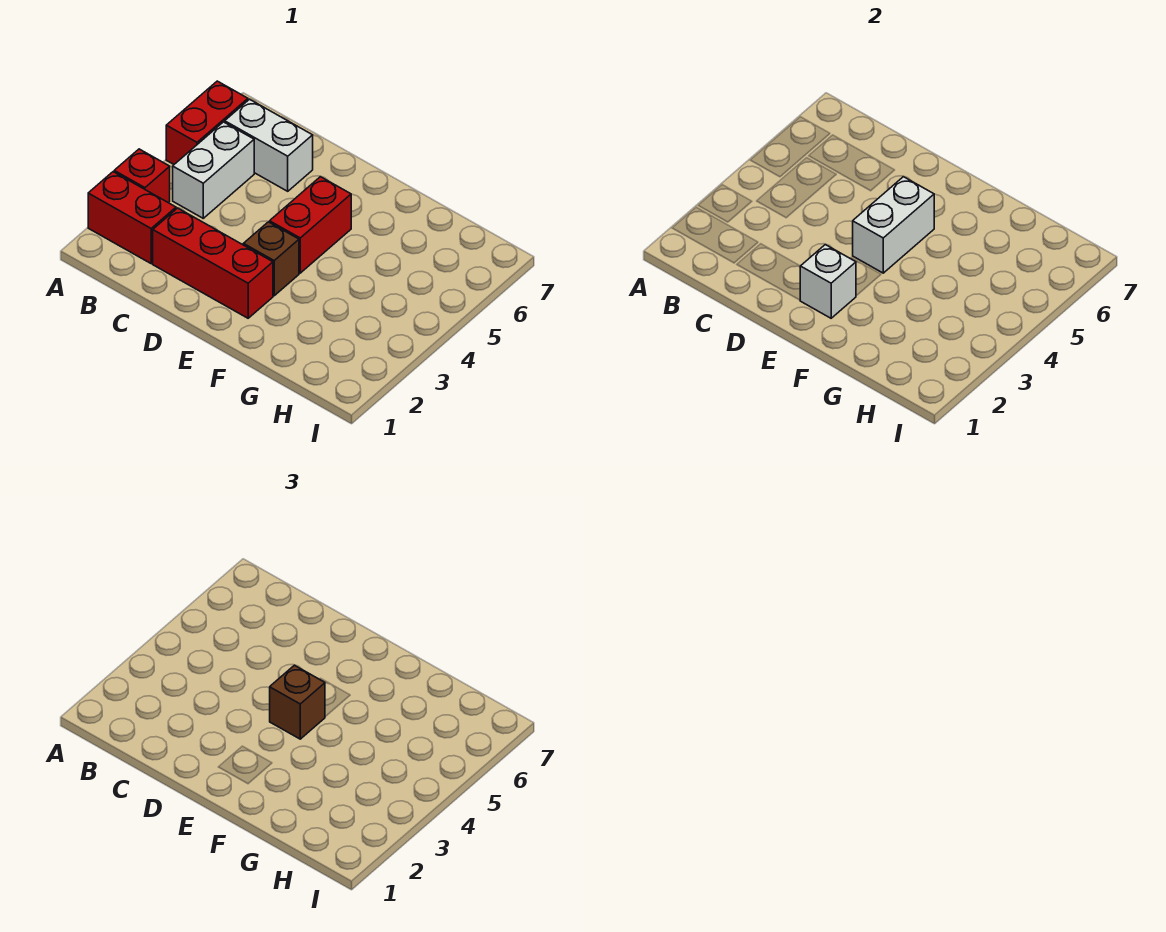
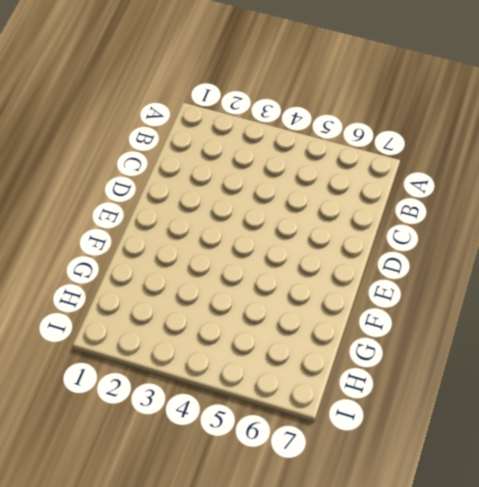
none -> red 1x2 brick [88,172,176,263]
none -> red 1x1 brick [114,149,170,203]

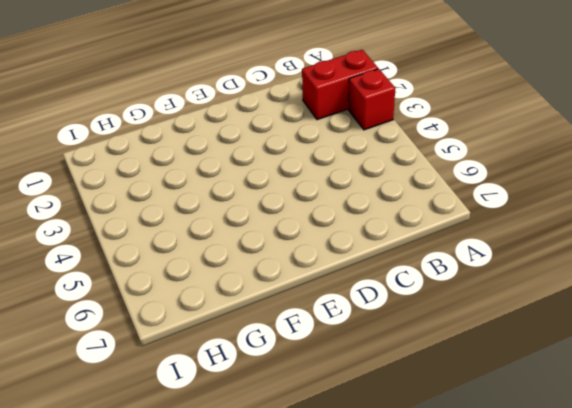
none -> red 1x2 brick [166,81,248,164]
none -> white 1x2 brick [173,122,254,218]

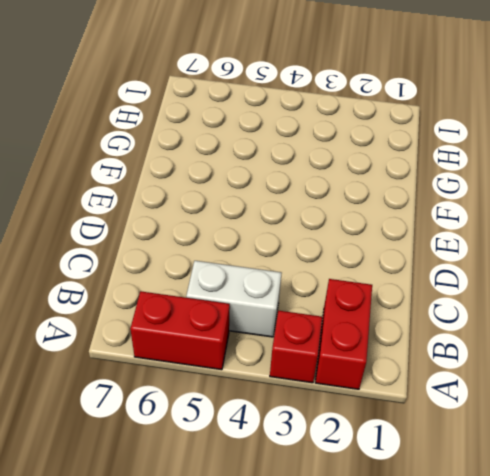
none -> white 1x2 brick [225,99,313,191]
none -> red 1x3 brick [153,208,273,318]

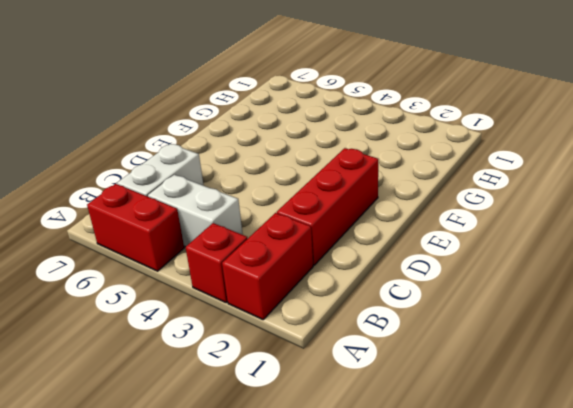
none -> brown 1x1 brick [243,222,299,296]
none -> red 1x2 brick [270,177,351,273]

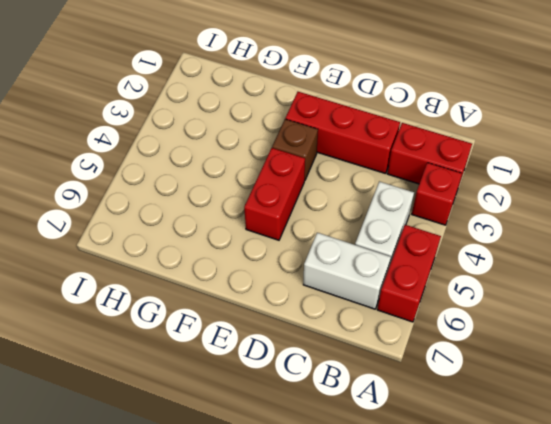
none -> white 1x1 brick [800,245,856,318]
none -> white 1x2 brick [853,177,934,273]

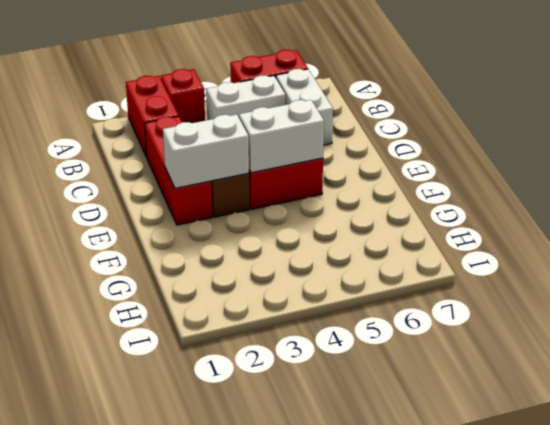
white 1x2 brick [163,114,249,188] -> white 1x1 brick [800,245,856,318]
none -> brown 1x1 brick [270,665,325,739]

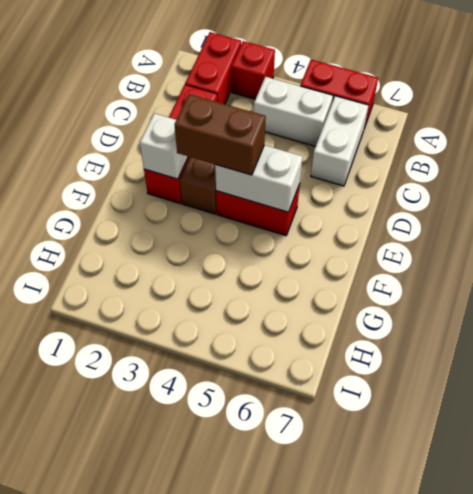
brown 1x2 brick [174,94,266,175] -> brown 1x1 brick [270,665,325,739]

